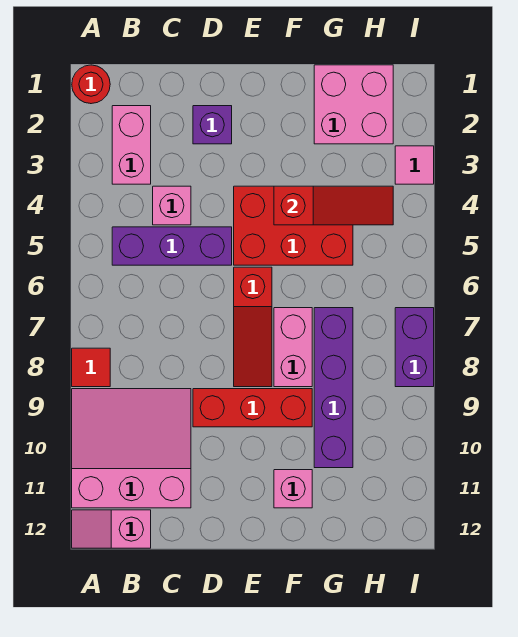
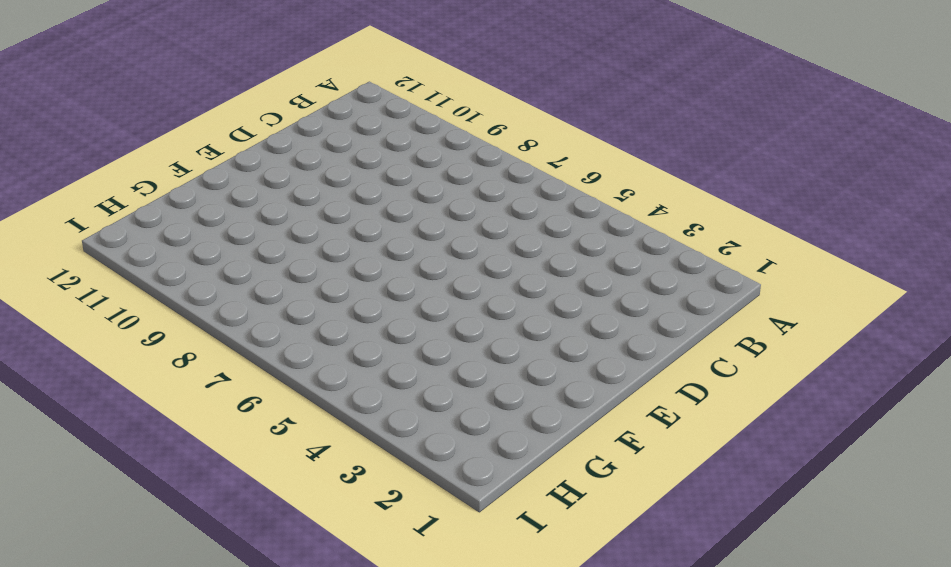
none -> red 1x1 round brick [72,65,110,104]
none -> red 1x1 tile [72,348,110,387]
none -> pink 3x3 slope [72,389,191,508]

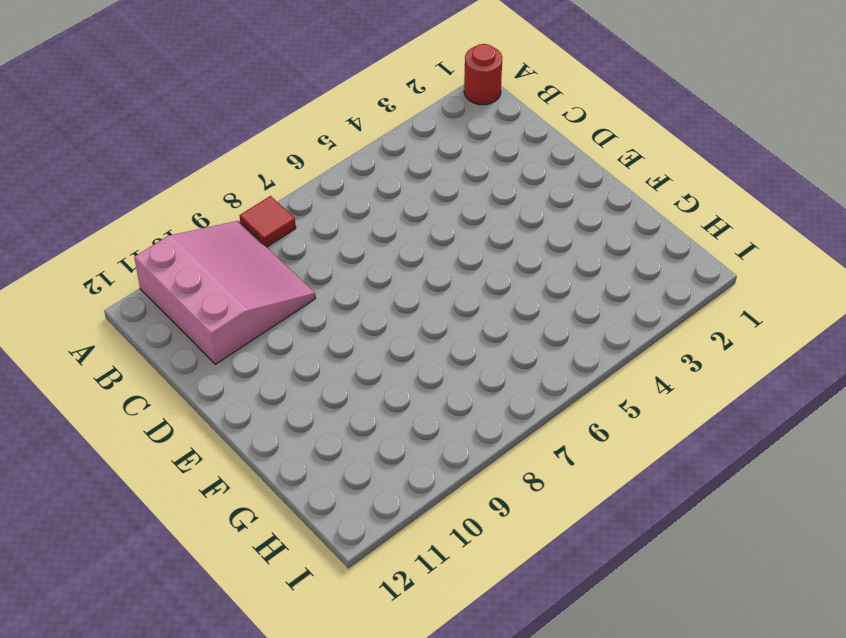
none -> pink 1x2 slope [72,510,151,548]
none -> pink 1x2 brick [112,106,151,184]
none -> purple 1x3 brick [112,227,232,265]

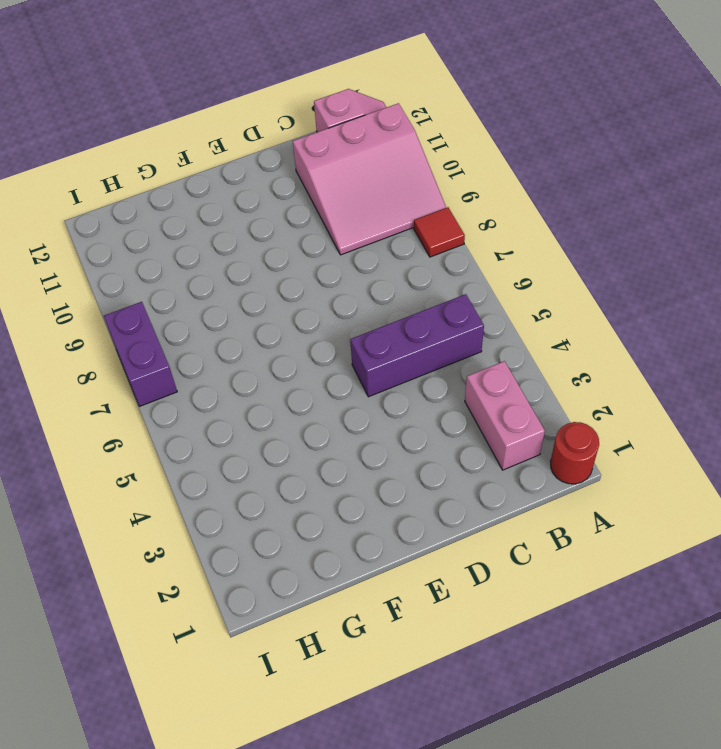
none -> pink 1x1 brick [153,186,191,225]
none -> purple 1x1 brick [193,106,232,144]
none -> red 1x3 brick [193,389,312,427]

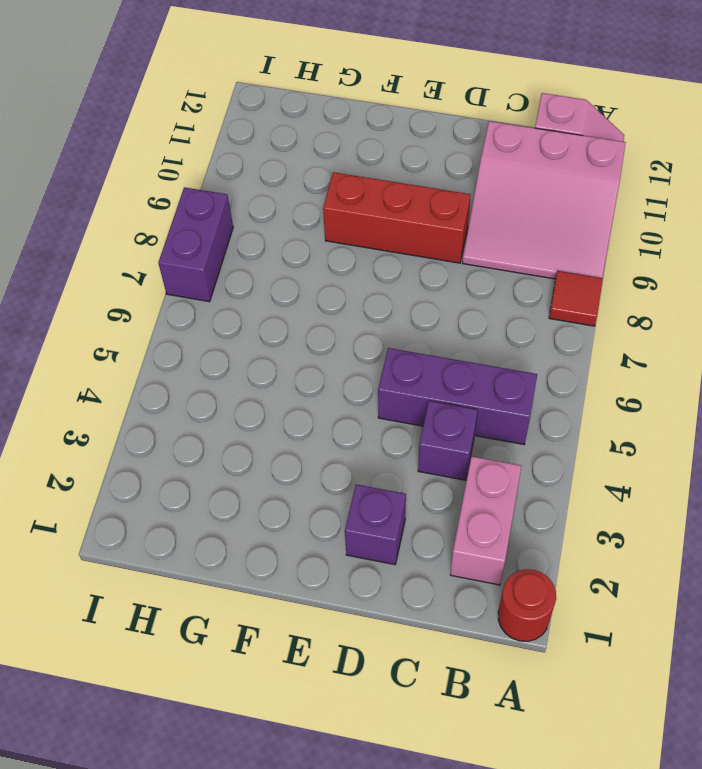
purple 1x1 brick [418,401,478,480] -> pink 1x1 brick [153,186,191,225]
none -> red 2x3 brick [234,186,353,265]
none -> red 1x3 slope [234,267,272,387]
none -> pink 1x2 brick [274,308,312,387]

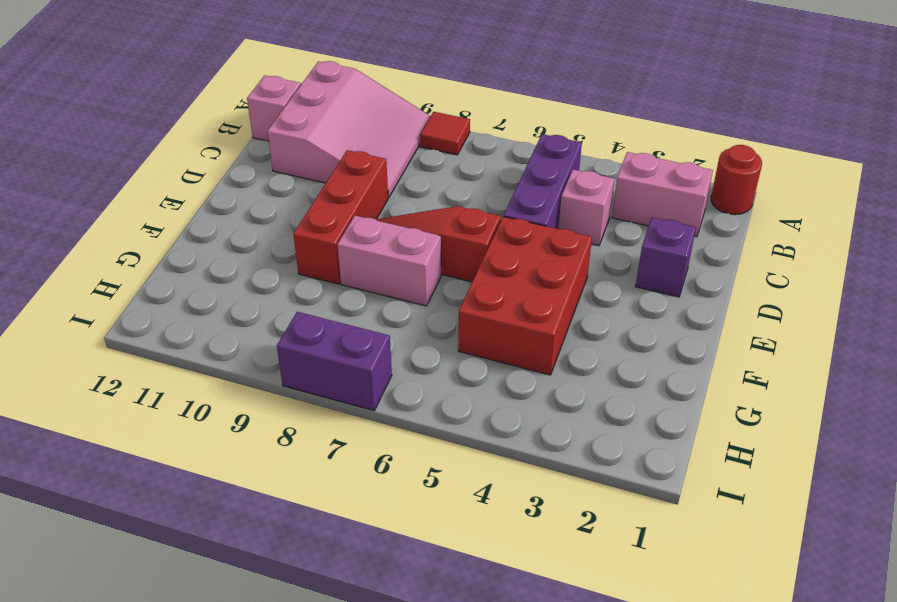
none -> pink 1x1 brick [274,470,312,508]
none -> pink 2x2 brick [314,65,393,144]
none -> purple 1x4 brick [314,308,353,468]

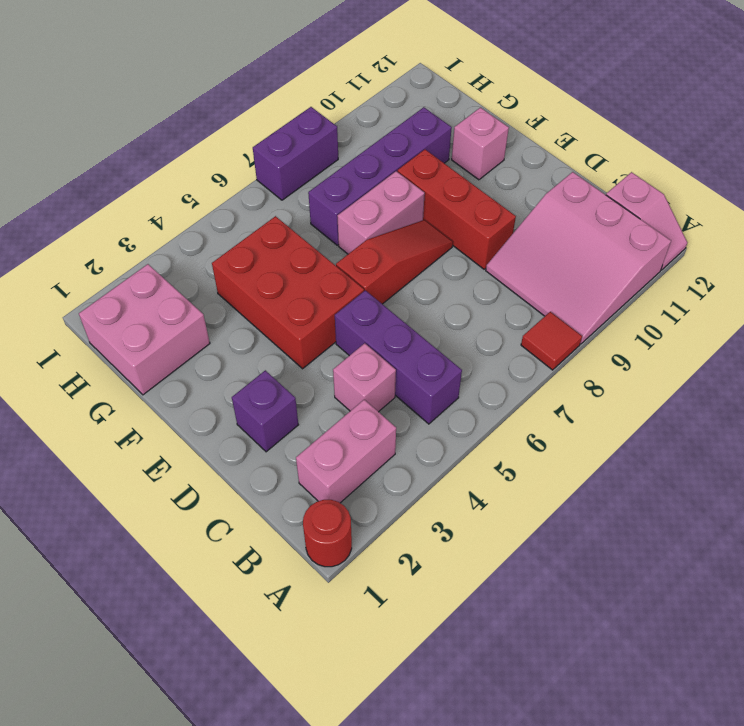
none -> pink 1x1 tile [395,146,434,184]
none -> red 1x3 slope [274,186,393,225]

